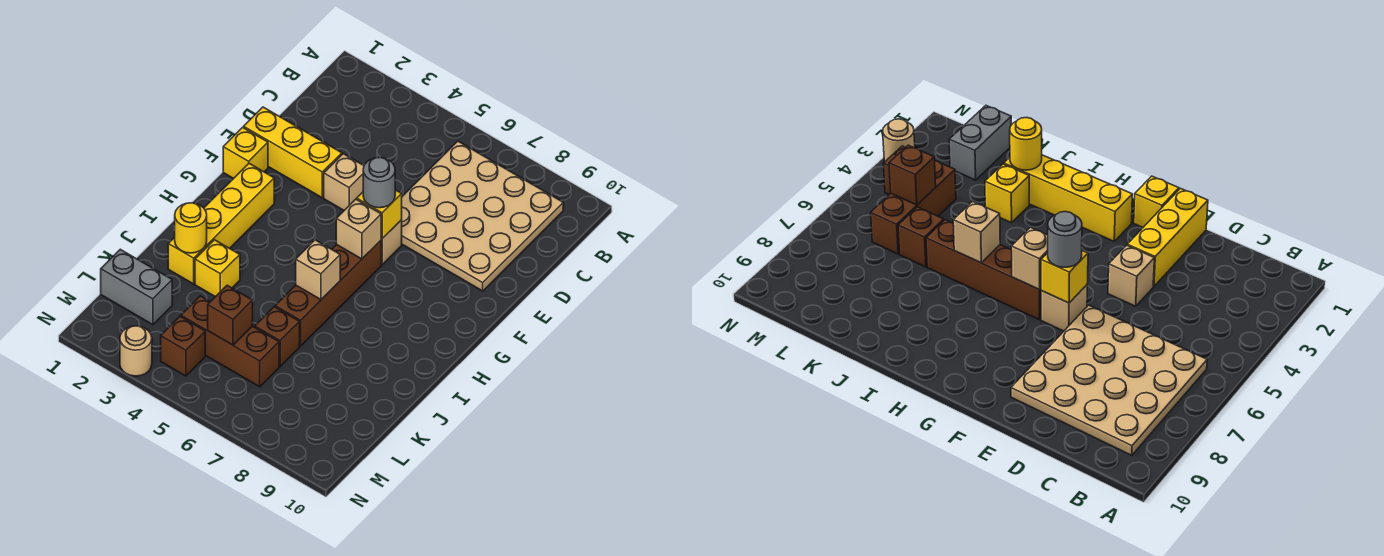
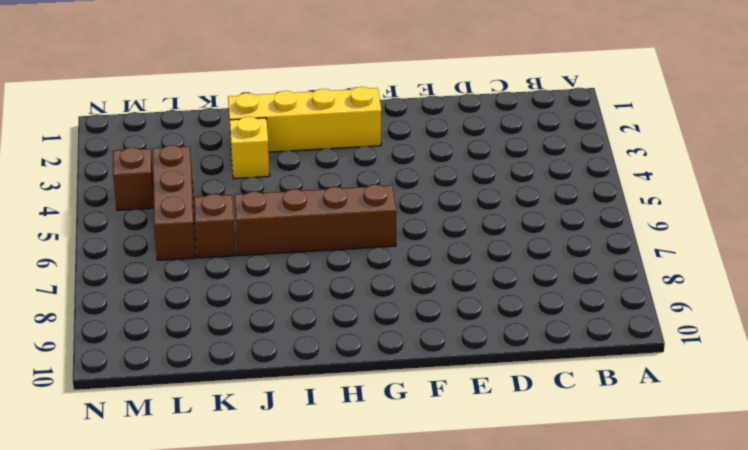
none -> tan 4x4 plate [402,141,563,291]
none -> yellow 1x3 brick [244,107,342,198]
none -> tan 1x1 brick [324,154,364,210]

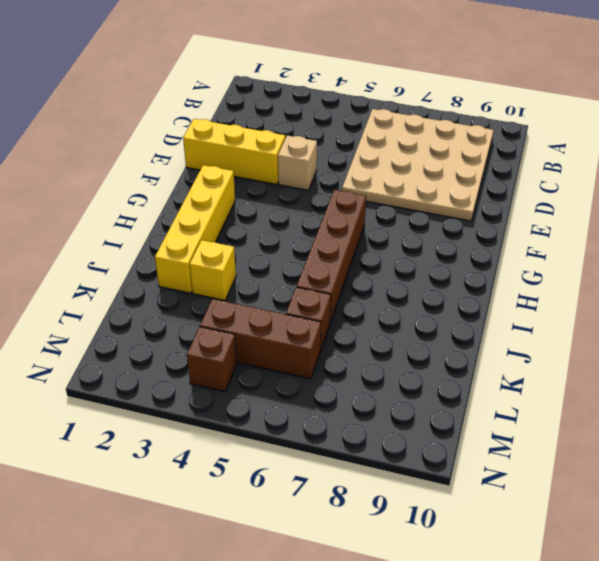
none -> yellow 1x1 brick [223,127,268,179]
none -> tan 1x1 brick [381,220,402,265]
none -> grey 1x2 brick [101,249,172,325]

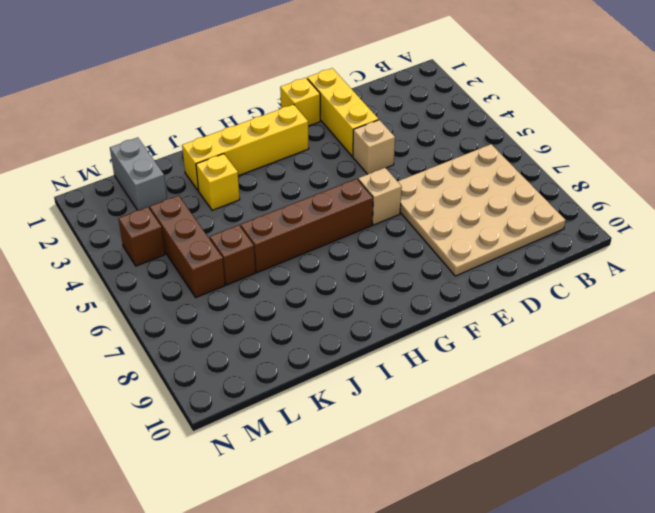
none -> tan 1x1 round brick [120,326,152,376]
none -> yellow 1x1 brick [357,190,402,239]
none -> tan 1x1 brick [336,199,381,259]

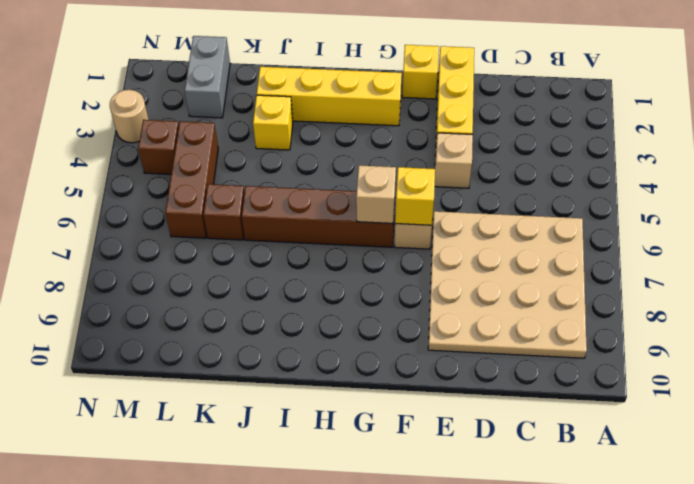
none -> tan 1x1 brick [296,240,340,299]
none -> yellow 1x1 round brick [174,203,207,253]
none -> brown 1x1 brick [208,285,253,345]

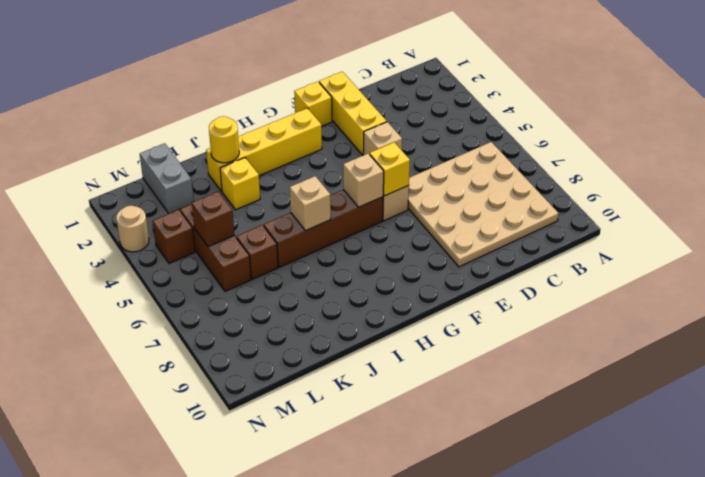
none -> grey 1x1 round brick [363,157,395,208]

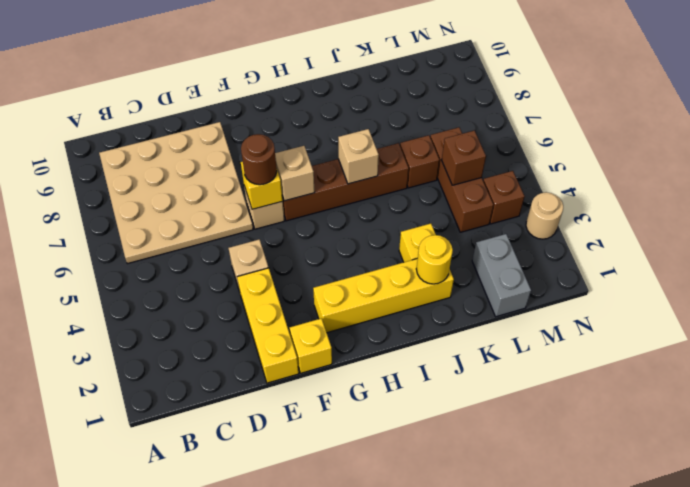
brown 1x1 round brick [241,134,277,185] -> grey 1x1 round brick [363,157,395,208]

